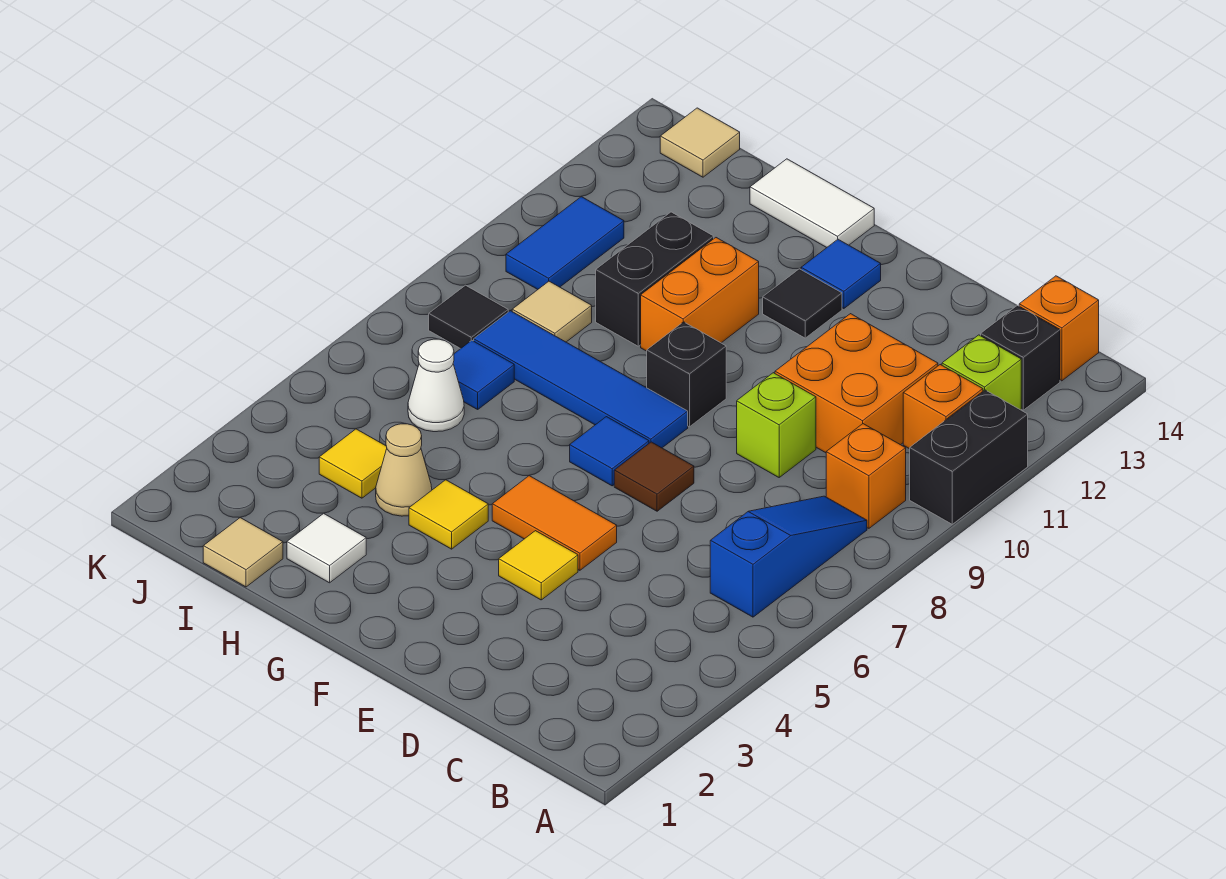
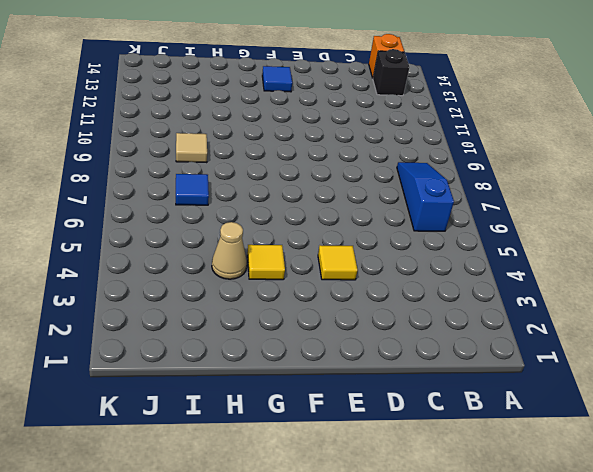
none -> black 1x2 brick [910,390,1028,524]
none -> orange 1x1 brick [826,424,906,528]
none -> orange 1x1 brick [903,365,983,449]
none -> lime 1x1 brick [942,335,1021,410]

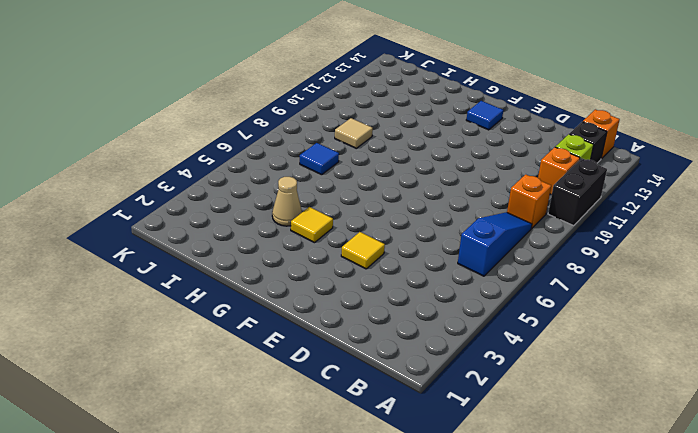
none -> orange 2x2 brick [775,314,938,453]
none -> lime 1x1 brick [737,373,816,477]
none -> orange 1x2 tile [492,476,617,570]
none -> brown 1x1 tile [614,442,694,511]

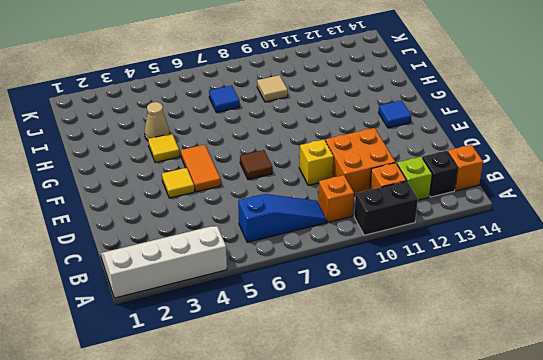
white 2x4 slope [100,226,227,298] -> none
yellow 1x1 brick [299,140,334,185] -> lime 1x1 brick [737,373,816,477]
none -> blue 1x1 tile [570,417,649,486]
none -> blue 1x4 tile [474,311,688,448]
none -> black 1x1 brick [647,322,726,427]
none -> black 1x1 tile [763,269,842,338]

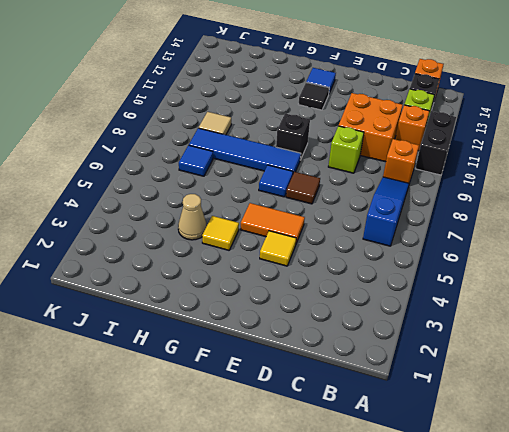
none -> orange 1x2 brick [641,238,759,351]
none -> white 1x2 tile [750,159,874,247]
none -> white 1x1 tile [287,513,366,583]
none -> black 1x2 brick [596,212,714,346]

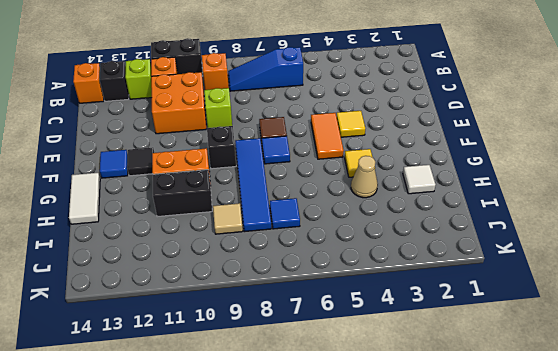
none -> tan 1x1 tile [203,518,283,587]
none -> yellow 1x1 tile [319,429,387,498]
none -> white 1x1 cone [408,339,464,432]
none -> black 1x1 tile [429,285,508,349]

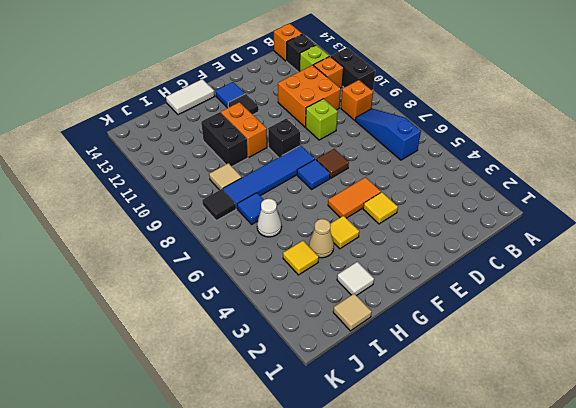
none -> blue 1x2 tile [506,197,624,289]
none -> tan 1x1 tile [660,108,740,177]

